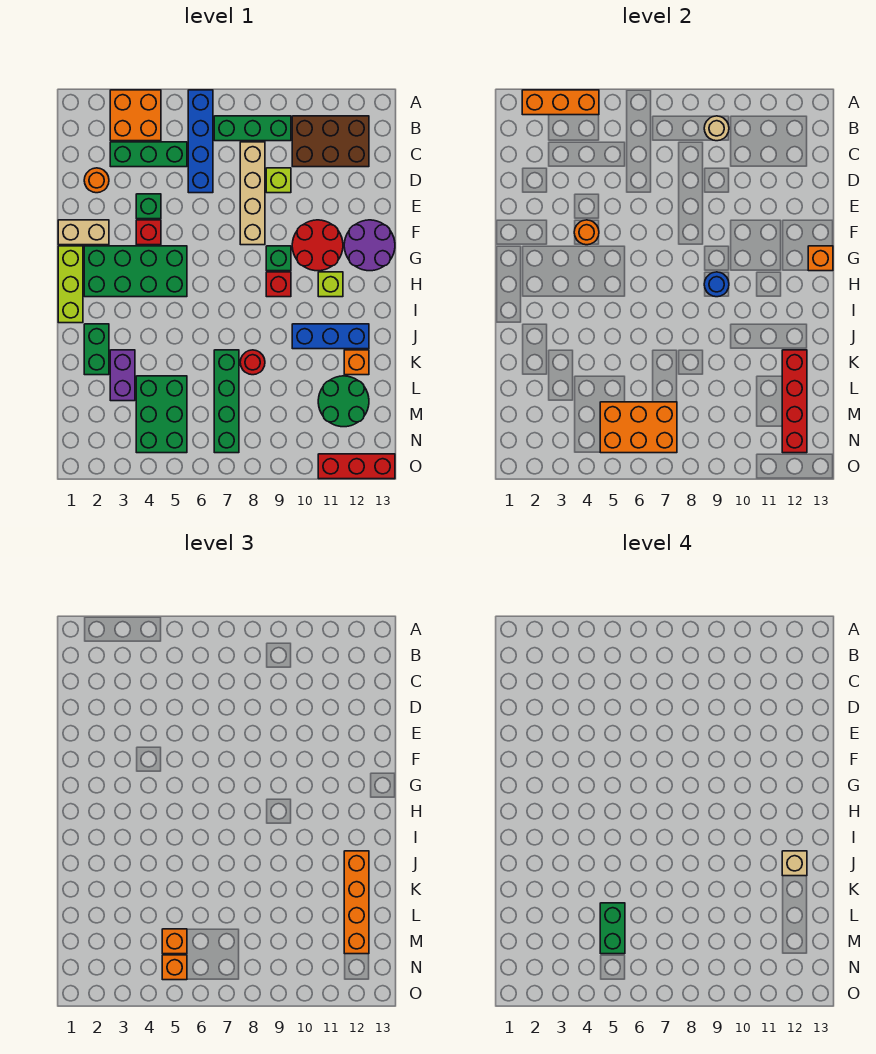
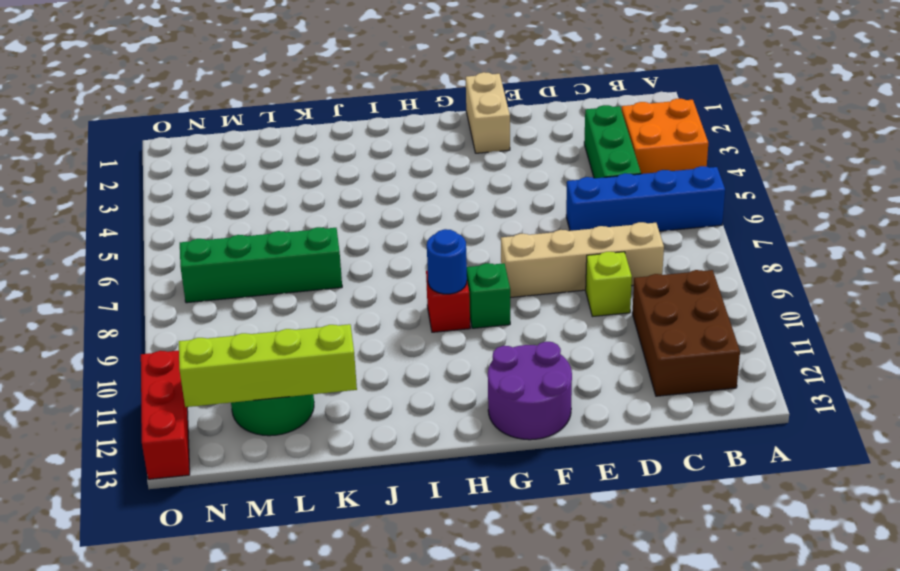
lime 1x4 brick [179,324,357,407] -> red 1x4 brick [782,350,807,453]
none -> green 1x3 brick [214,116,291,141]
none -> orange 1x1 round brick [84,168,109,193]
none -> green 1x1 brick [136,194,161,219]
none -> red 1x1 brick [136,220,161,245]

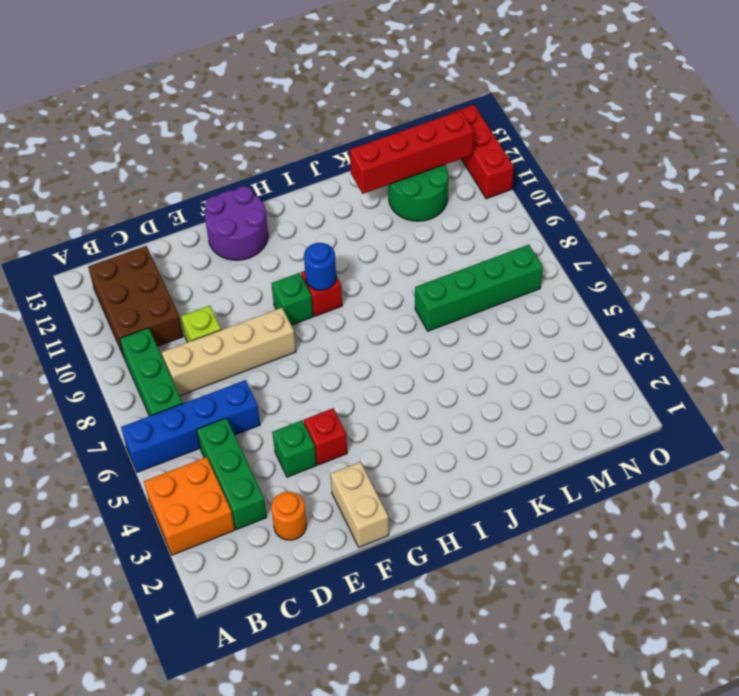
none -> red 2x2 round brick [292,220,343,271]
none -> lime 1x3 brick [58,246,83,323]
none -> green 2x4 brick [84,246,187,297]
none -> lime 1x1 brick [318,272,343,297]

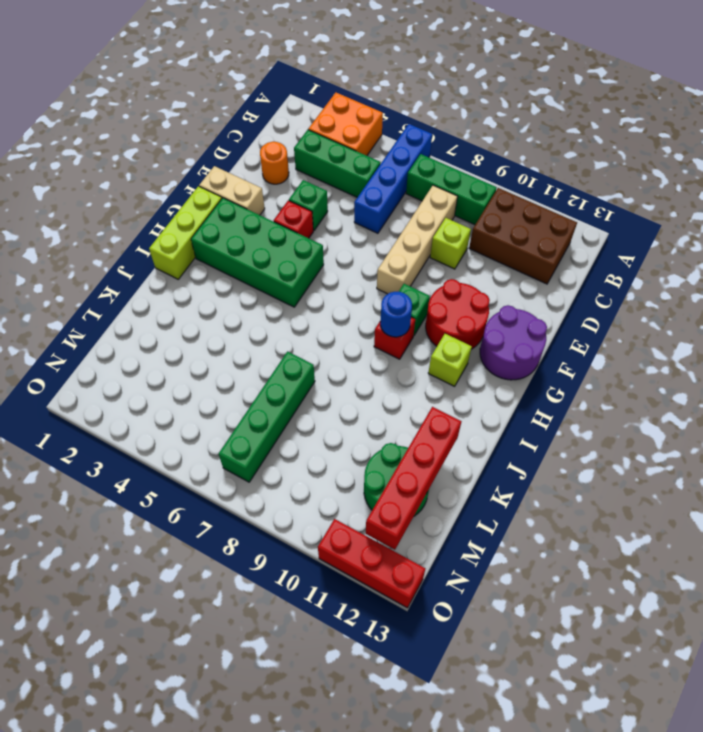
none -> green 1x2 brick [84,324,109,375]
none -> blue 1x3 brick [292,324,369,349]
none -> purple 1x2 brick [110,350,135,401]
none -> red 1x1 round brick [240,350,265,375]

